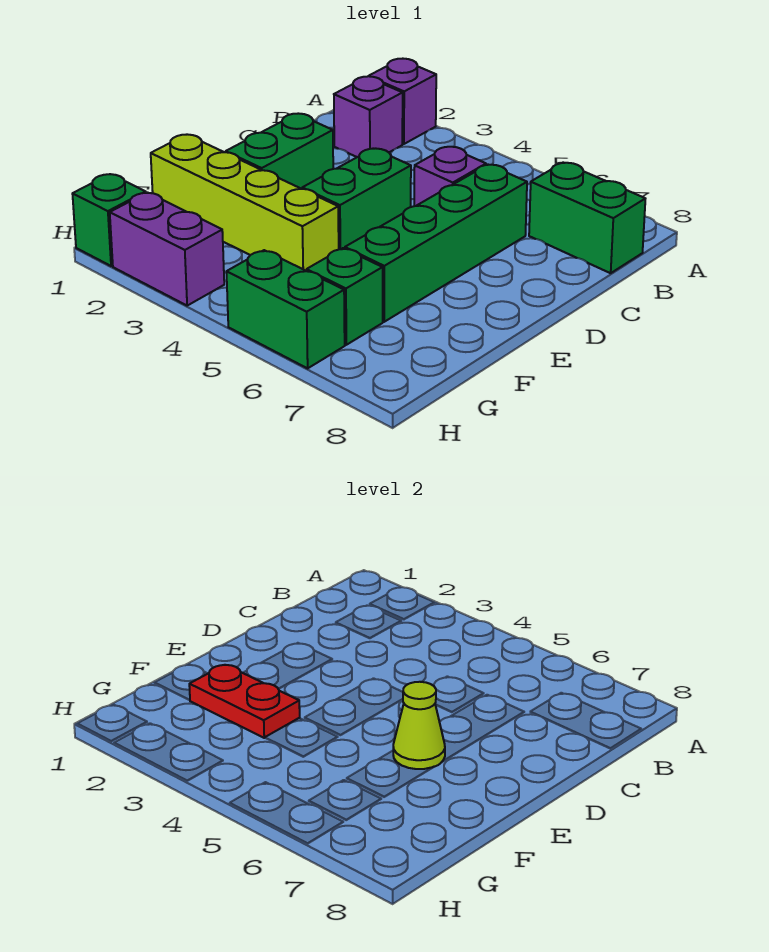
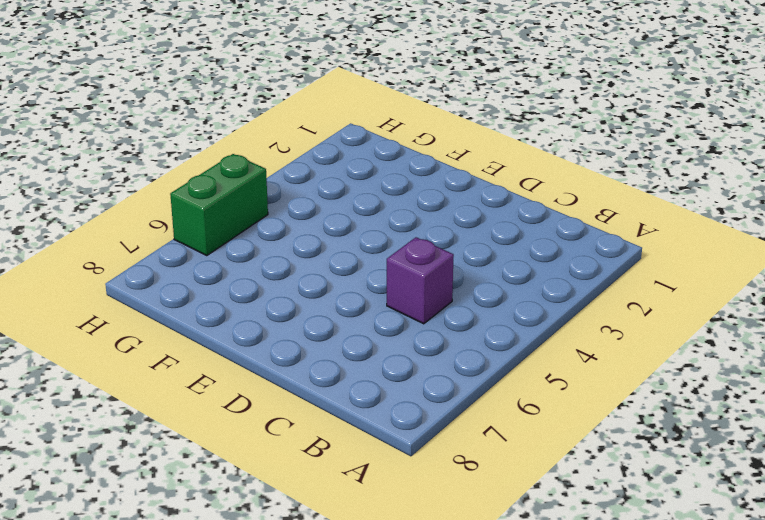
none -> purple 1x1 brick [369,59,436,144]
none -> purple 1x1 brick [334,76,403,157]
none -> green 1x2 brick [529,163,645,273]

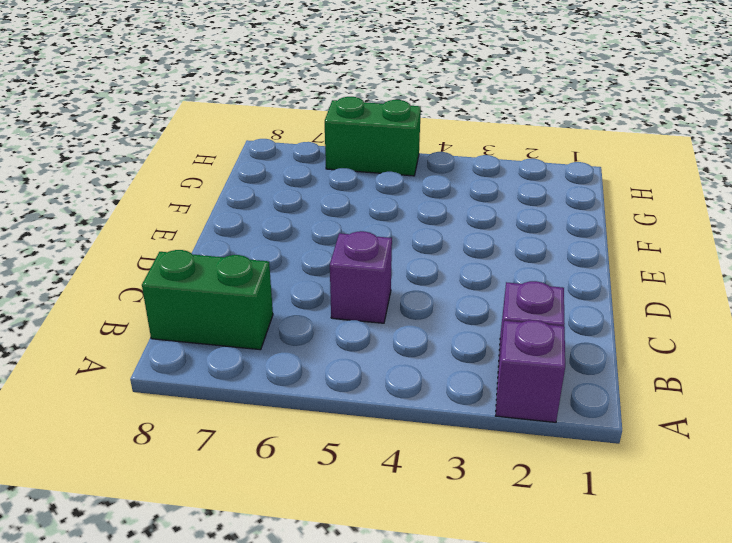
none -> green 1x4 brick [345,165,527,322]
none -> green 1x2 brick [226,113,333,189]
none -> green 1x2 brick [302,148,411,249]

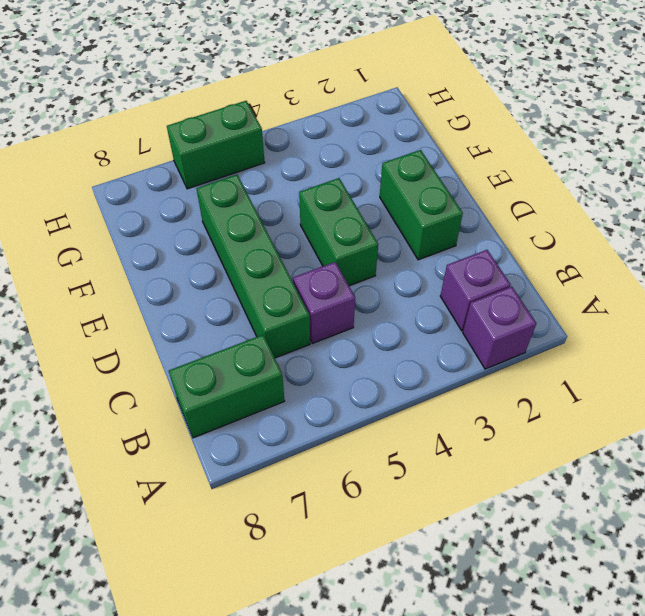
none -> lime 1x4 brick [151,134,339,271]
none -> green 1x1 brick [307,248,383,345]
none -> green 1x1 brick [72,174,146,266]

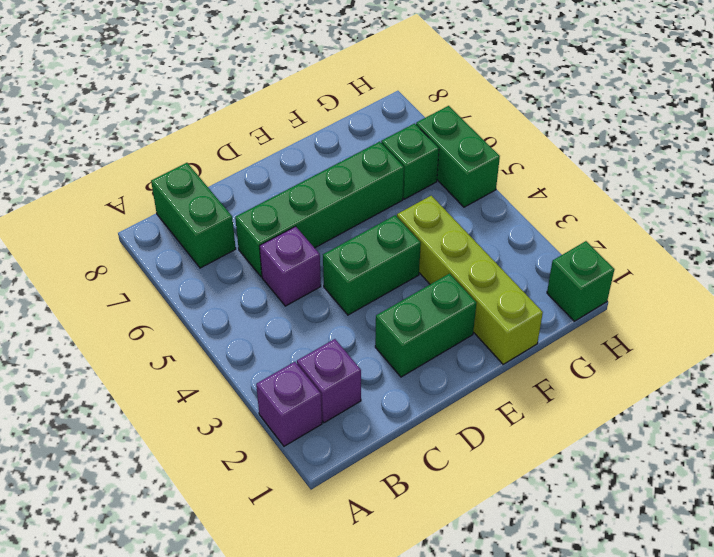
none -> purple 1x2 brick [110,192,224,305]
none -> lime 1x1 cone [393,682,445,769]
none -> red 1x2 plate [189,665,300,738]

